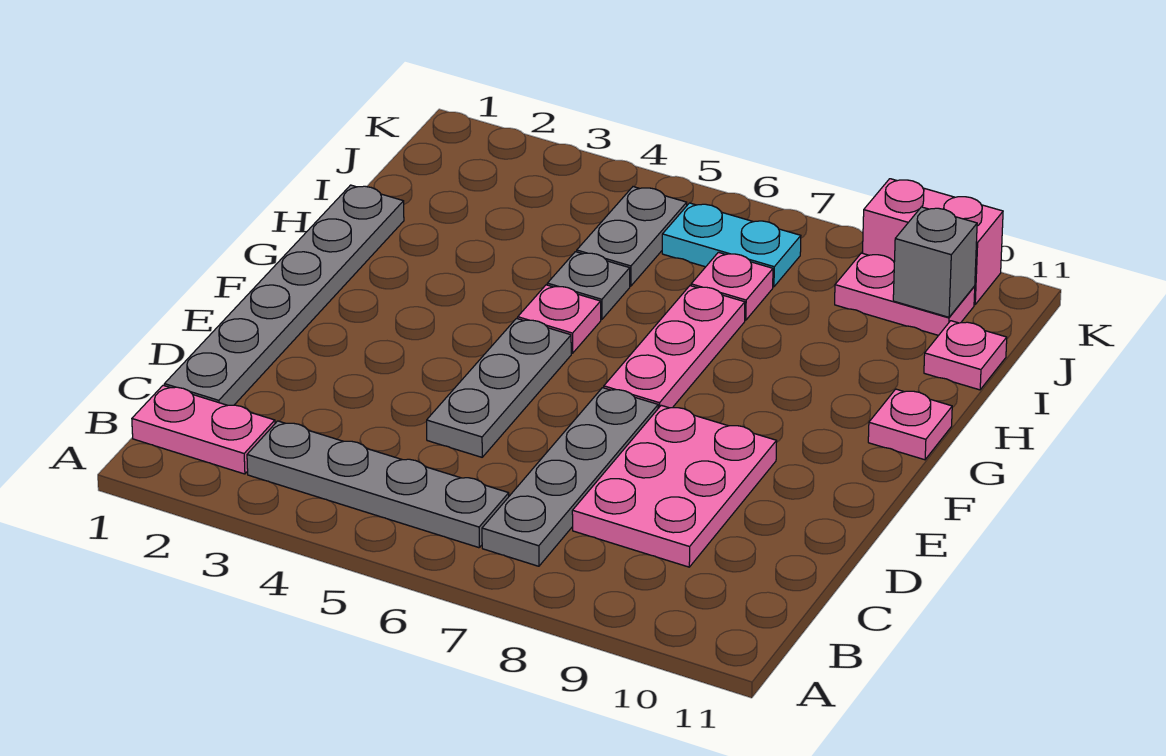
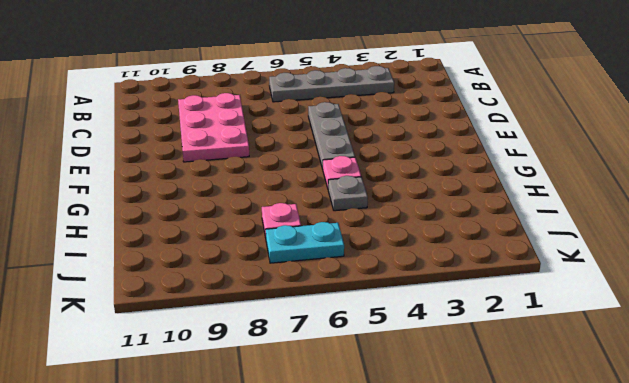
none -> pink 1x2 plate [132,385,275,474]
none -> grey 1x4 plate [482,388,658,566]
none -> grey 1x6 plate [164,185,404,405]

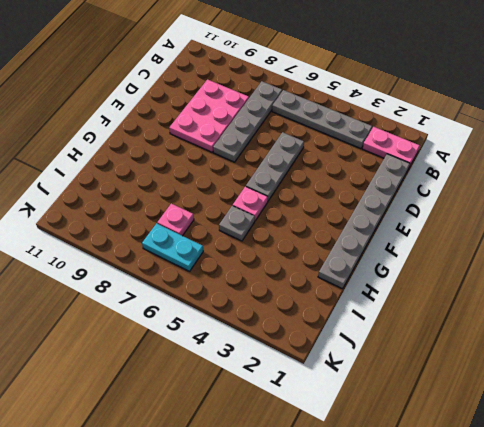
none -> pink 1x3 plate [604,286,745,408]
none -> pink 1x1 plate [868,389,952,460]
none -> grey 1x2 plate [577,187,687,286]

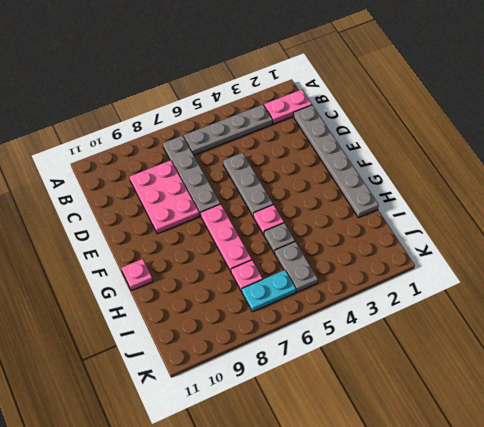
none -> pink 1x1 plate [924,321,1007,390]
none -> pink 1x2 plate [835,253,975,335]
none -> pink 1x2 brick [863,179,1003,305]

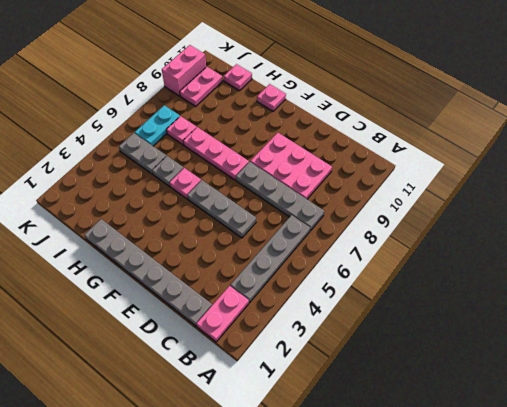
none -> grey 1x1 brick [893,207,977,317]

